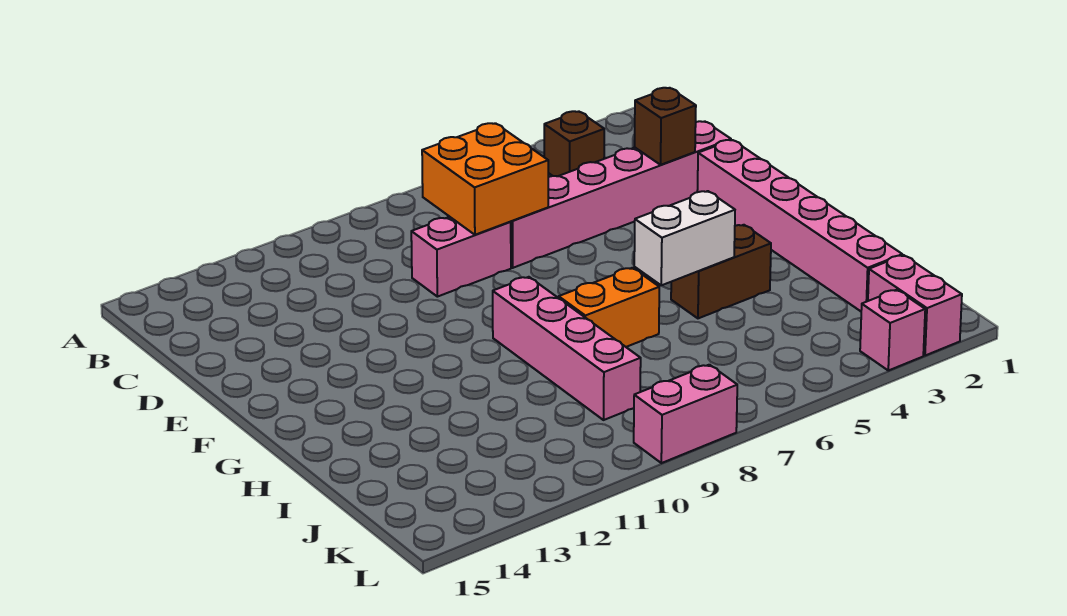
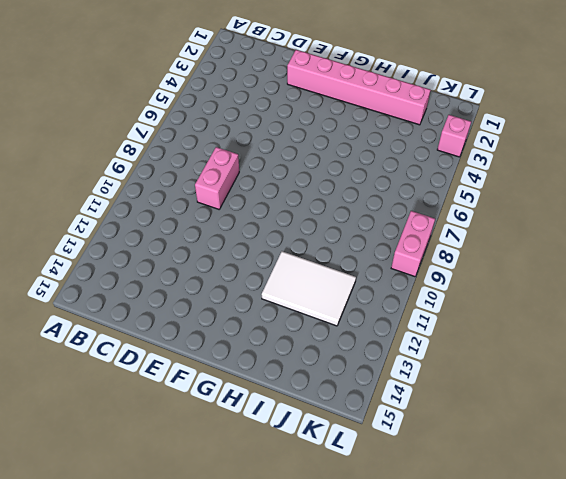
white 2x3 tile [262,251,356,326] -> none
none -> brown 1x1 brick [544,111,604,176]
none -> pink 1x6 brick [511,121,731,268]
none -> pink 1x4 brick [493,277,641,420]

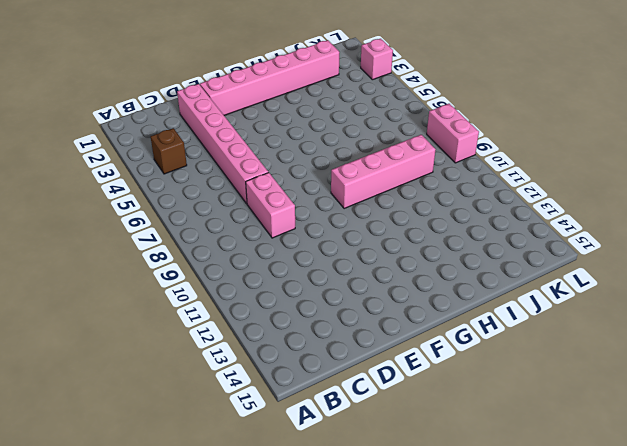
none -> brown 1x2 brick [671,225,771,318]
none -> orange 1x2 brick [559,268,659,347]
none -> pink 1x2 brick [868,255,962,356]

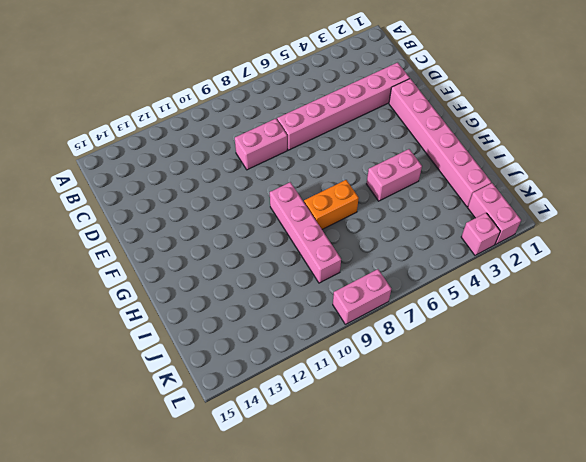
pink 1x2 brick [367,149,422,201] -> brown 1x2 brick [671,225,771,318]
none -> brown 1x1 brick [544,111,604,176]
none -> orange 2x2 brick [422,123,548,235]
none -> brown 1x1 brick [635,88,696,165]

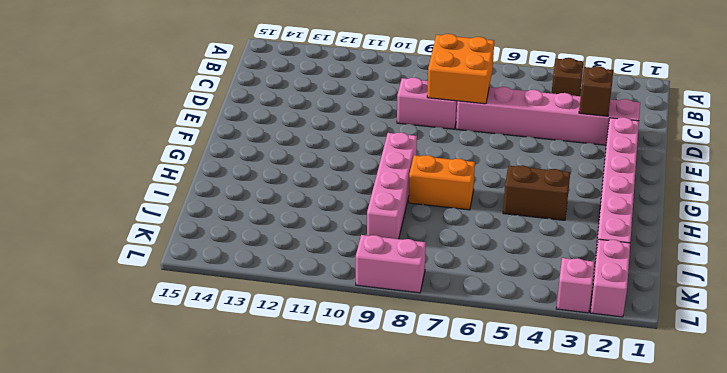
none -> white 1x2 brick [634,191,735,285]

